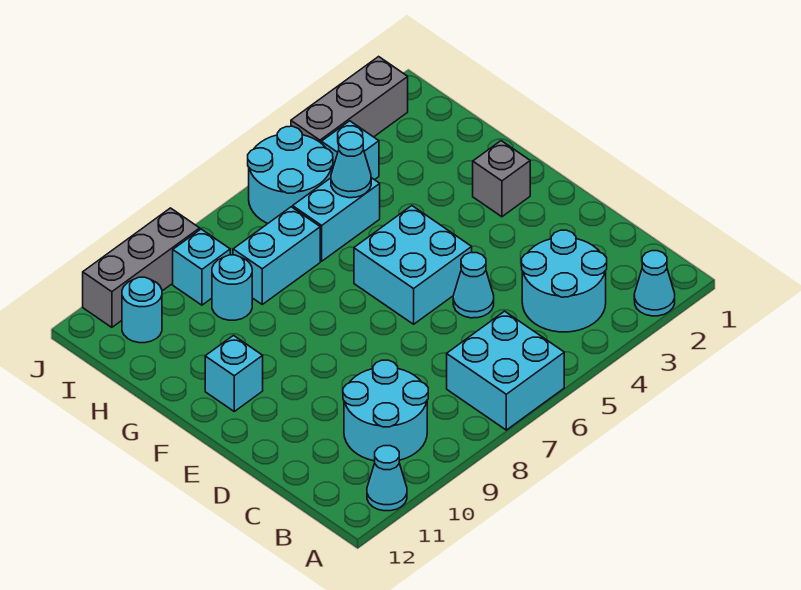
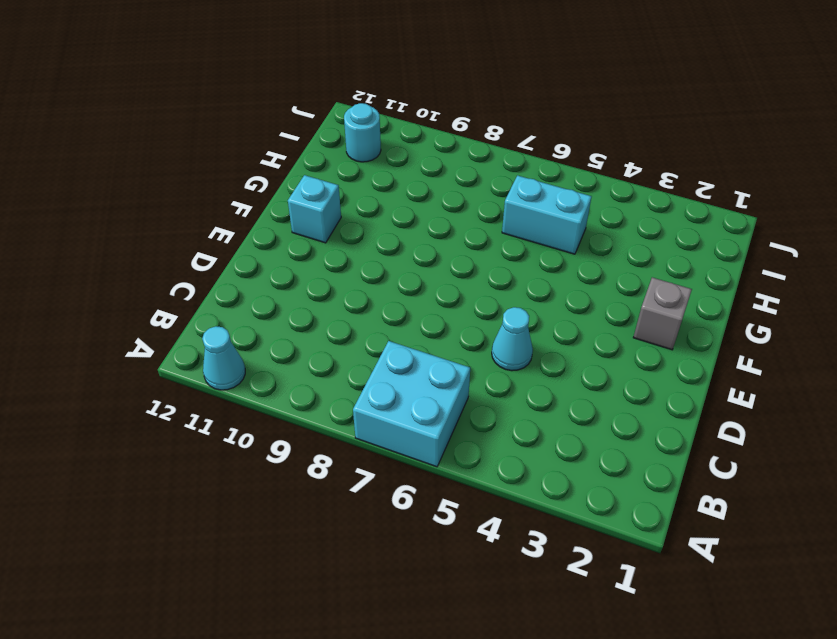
none -> cyan 1x1 cone [634,251,675,316]
none -> cyan 2x2 round brick [521,230,607,332]
none -> cyan 2x2 round brick [343,360,428,461]

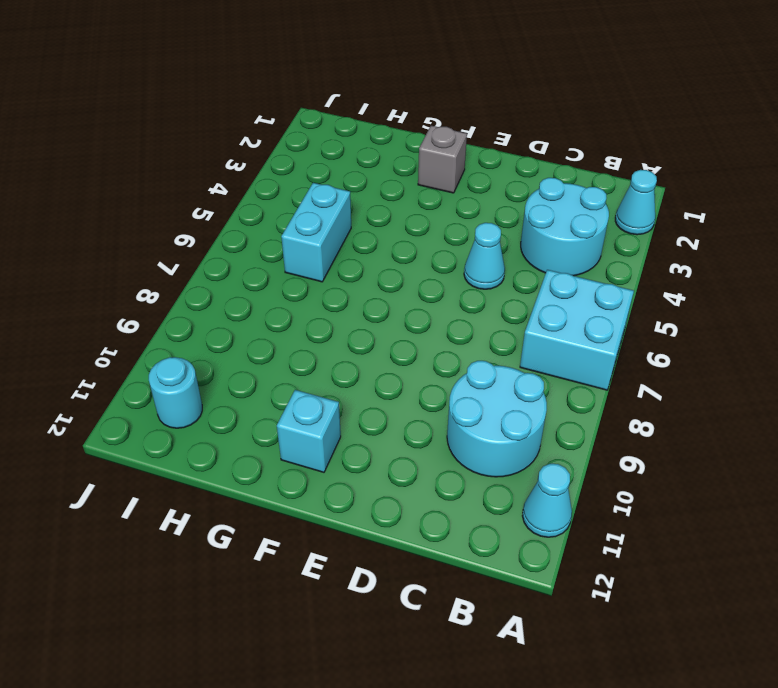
none -> cyan 2x2 brick [354,206,472,324]
none -> cyan 1x2 brick [233,207,320,304]
none -> cyan 1x1 round brick [212,255,252,320]

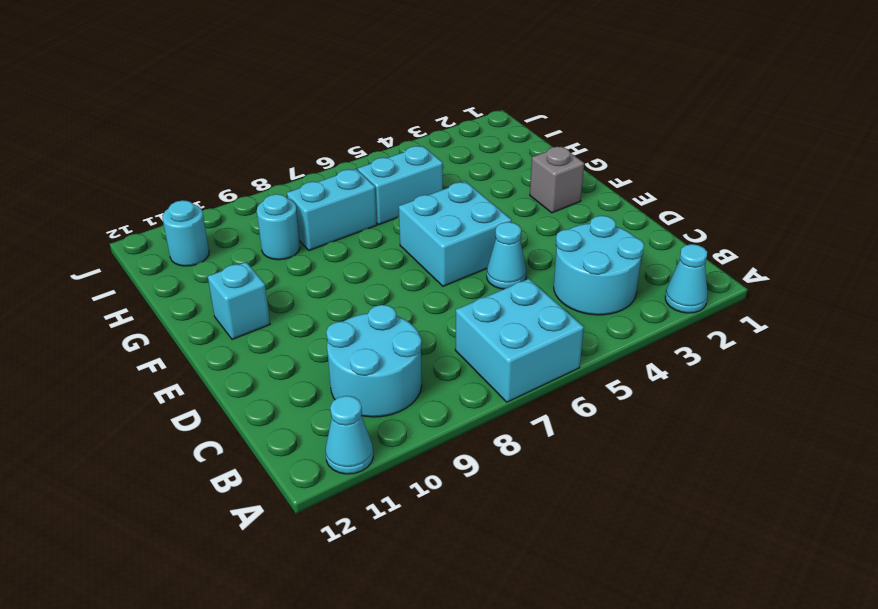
none -> cyan 1x1 brick [321,121,379,180]
none -> cyan 2x2 round brick [248,126,333,223]
none -> cyan 1x1 brick [173,229,230,305]

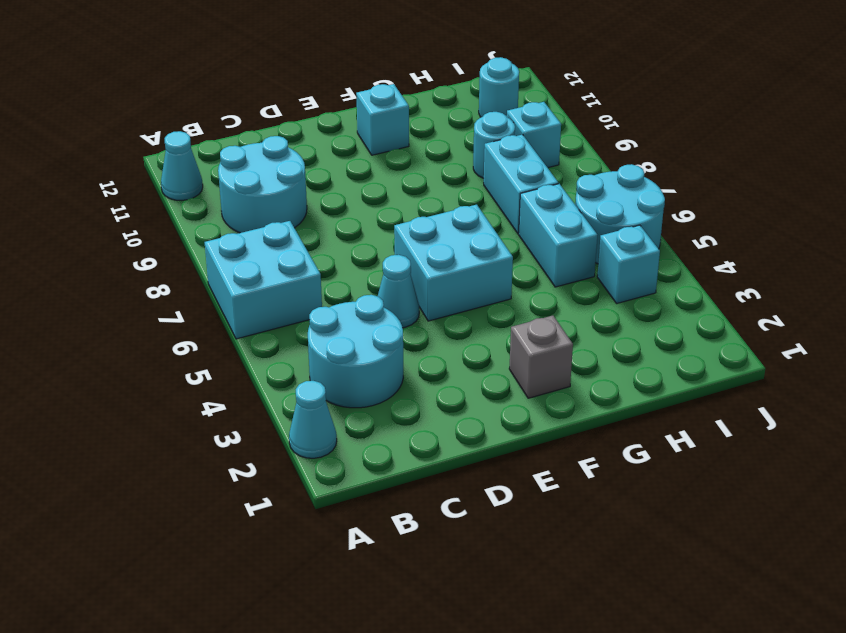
none -> grey 1x3 brick [291,57,408,143]
none -> grey 1x3 brick [83,208,200,327]
none -> cyan 1x1 cone [331,132,371,198]

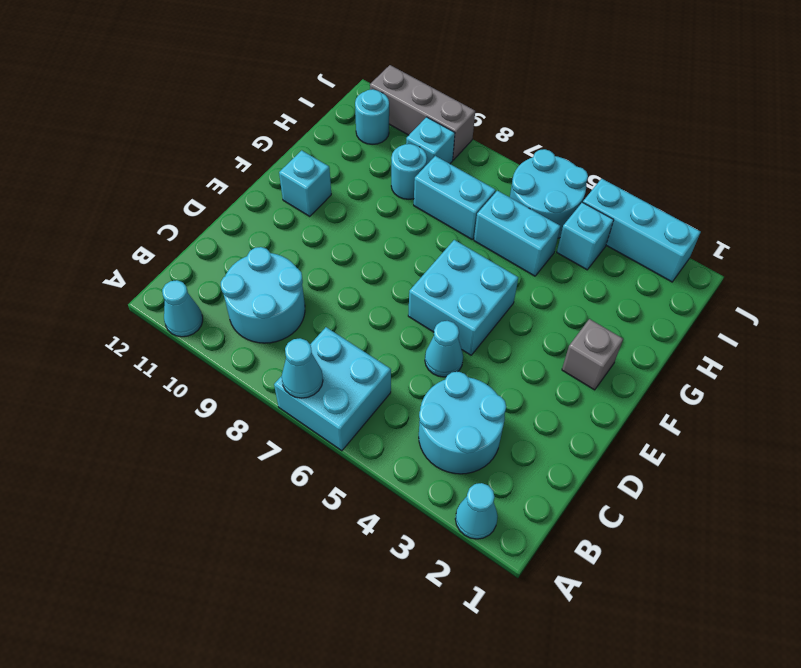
cyan 1x1 cone [282,338,323,398] -> cyan 1x1 cone moved to [331,132,371,198]
cyan 1x3 brick [583,179,701,282] -> grey 1x3 brick [291,57,408,143]

